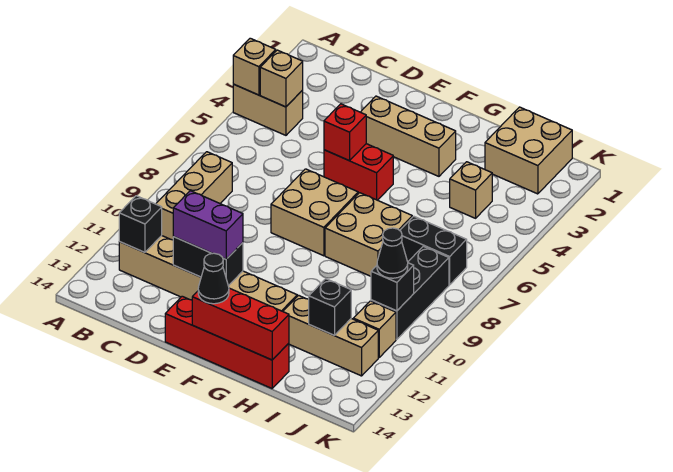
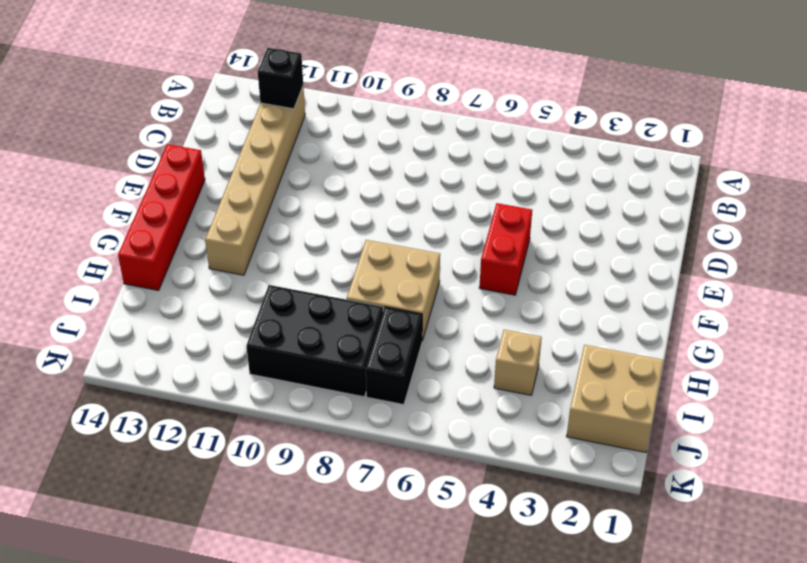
black 2x3 brick [246,285,383,397] -> black 1x3 brick [371,246,449,339]
none -> tan 1x2 brick [233,84,303,135]
none -> tan 1x3 brick [156,152,232,240]
none -> tan 1x3 brick [361,96,456,176]

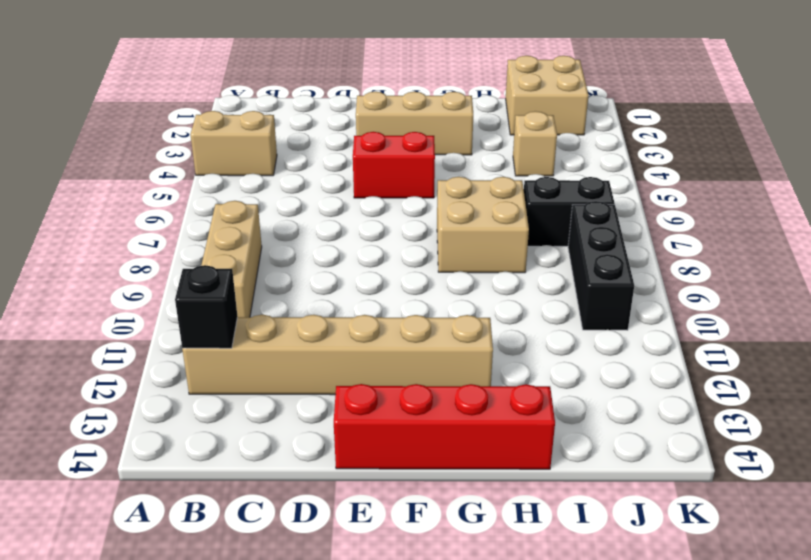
none -> tan 2x2 brick [271,169,358,256]
none -> tan 1x3 brick [283,295,378,376]
none -> tan 1x1 brick [353,301,396,358]

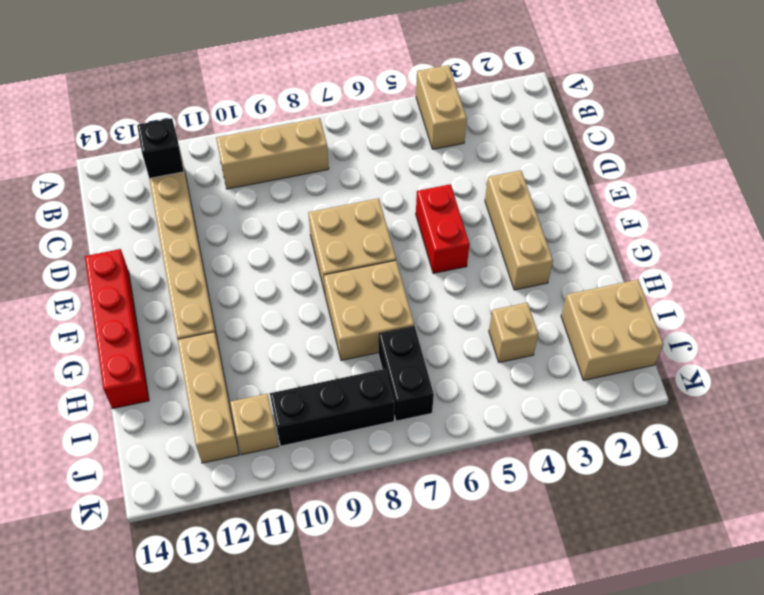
none -> tan 1x1 brick [233,38,276,95]
none -> tan 1x1 brick [260,50,303,107]
none -> black 1x2 brick [173,237,243,286]

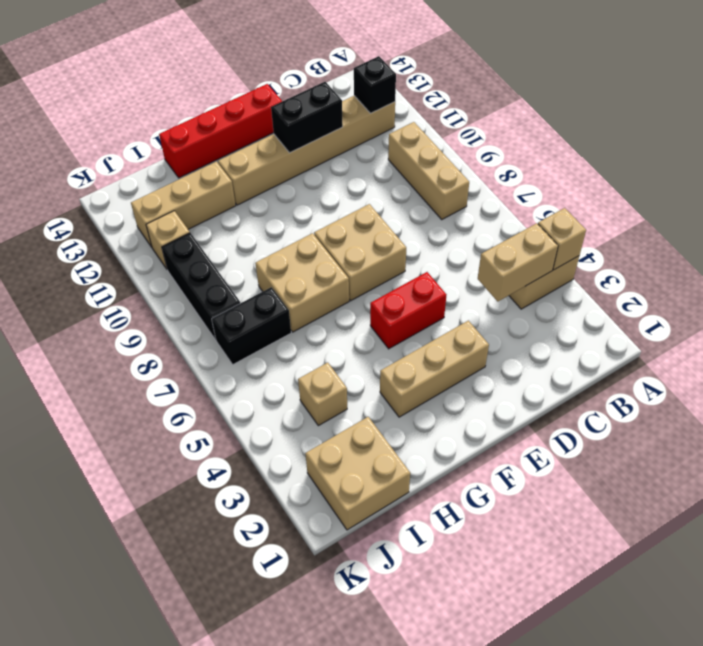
tan 1x2 brick [478,223,558,301] -> tan 1x1 brick [260,50,303,107]
none -> red 1x1 brick [324,104,366,161]
none -> red 1x3 brick [192,288,289,360]
none -> black 1x1 brick [309,279,351,335]

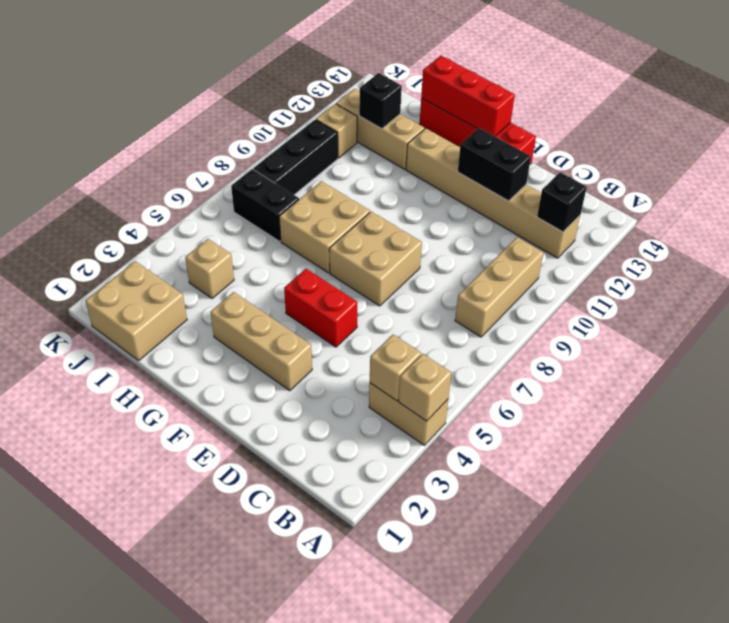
none -> red 1x1 brick [324,104,366,161]
none -> black 1x1 brick [371,263,414,311]
none -> purple 1x2 brick [173,191,243,259]

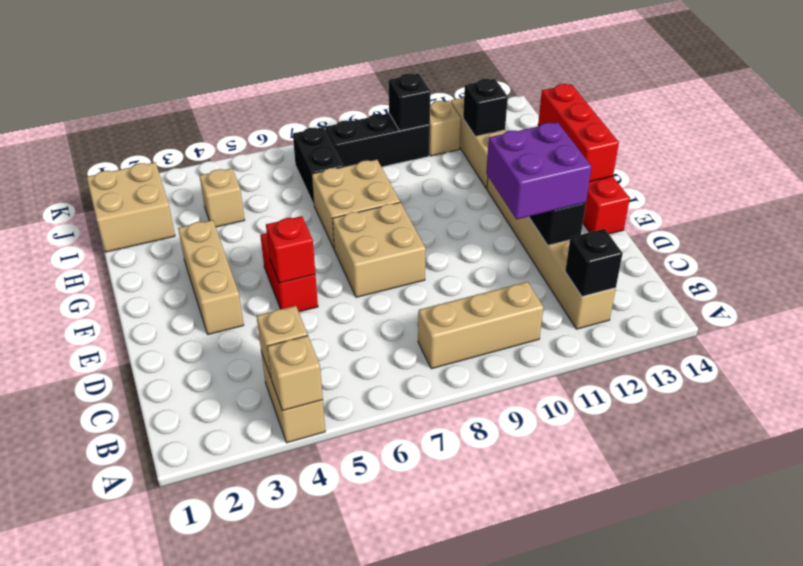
purple 2x2 brick [486,122,592,219] -> purple 1x2 brick [173,191,243,259]
none -> black 1x1 cone [198,253,229,304]
none -> black 1x1 cone [377,228,408,278]

